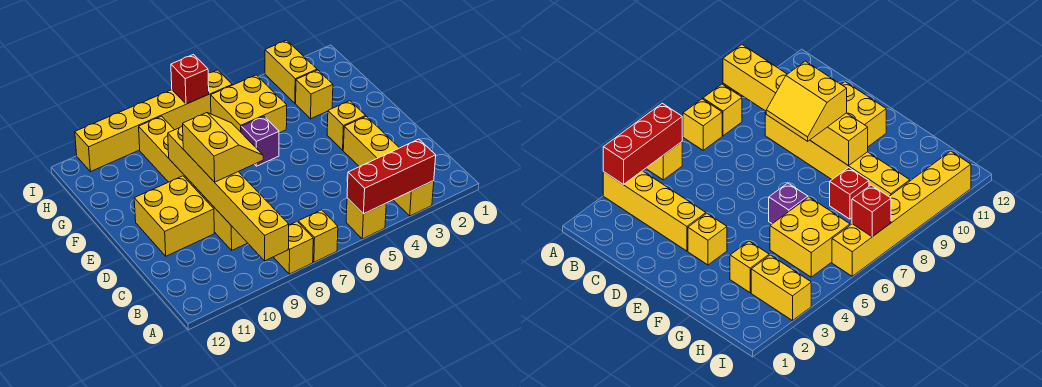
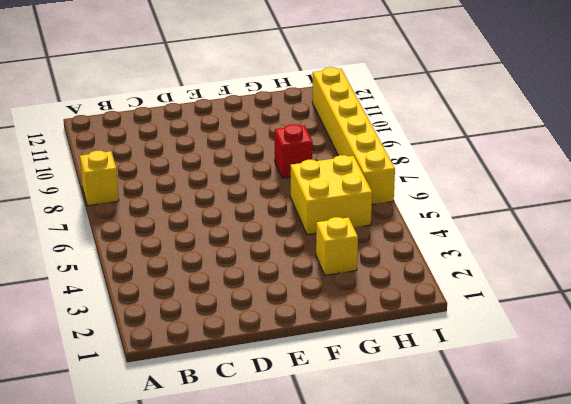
none -> yellow 1x4 brick [343,116,434,216]
none -> yellow 1x1 brick [346,198,386,239]
none -> yellow 1x1 brick [298,210,338,262]

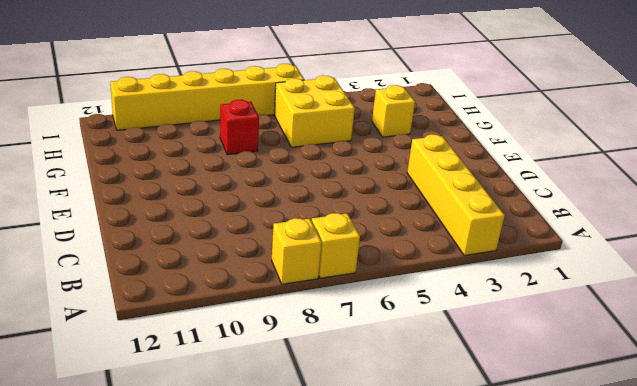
none -> yellow 1x1 brick [346,198,386,239]
none -> yellow 1x6 brick [139,116,247,250]
none -> yellow 2x2 brick [134,176,214,256]

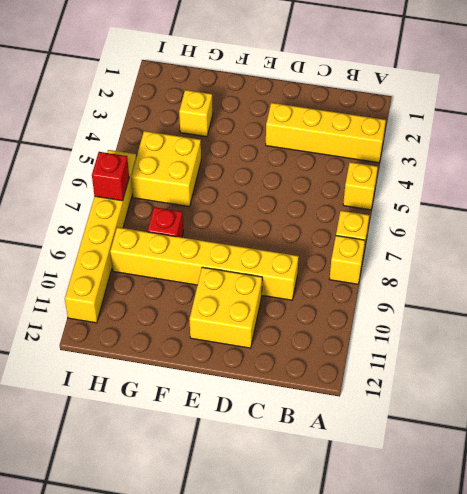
none -> yellow 1x1 brick [327,101,366,150]
none -> purple 1x1 brick [241,116,279,166]
none -> yellow 1x2 brick [265,40,317,103]

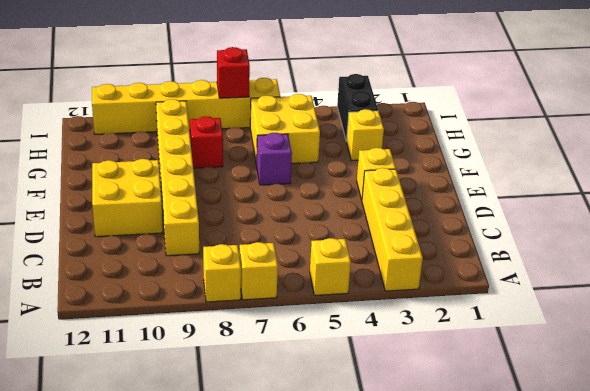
black 1x2 brick [337,74,378,141] -> yellow 1x2 brick [265,40,317,103]
none -> red 1x3 brick [347,139,436,214]
none -> yellow 1x6 brick [168,126,289,261]
none -> yellow 2x2 slope [183,113,263,182]

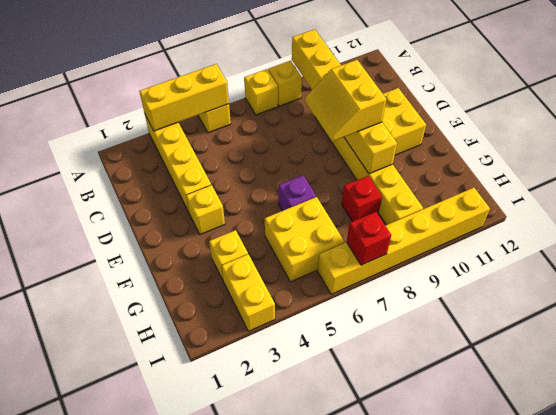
yellow 1x3 brick [139,64,229,131] -> red 1x3 brick [347,139,436,214]

